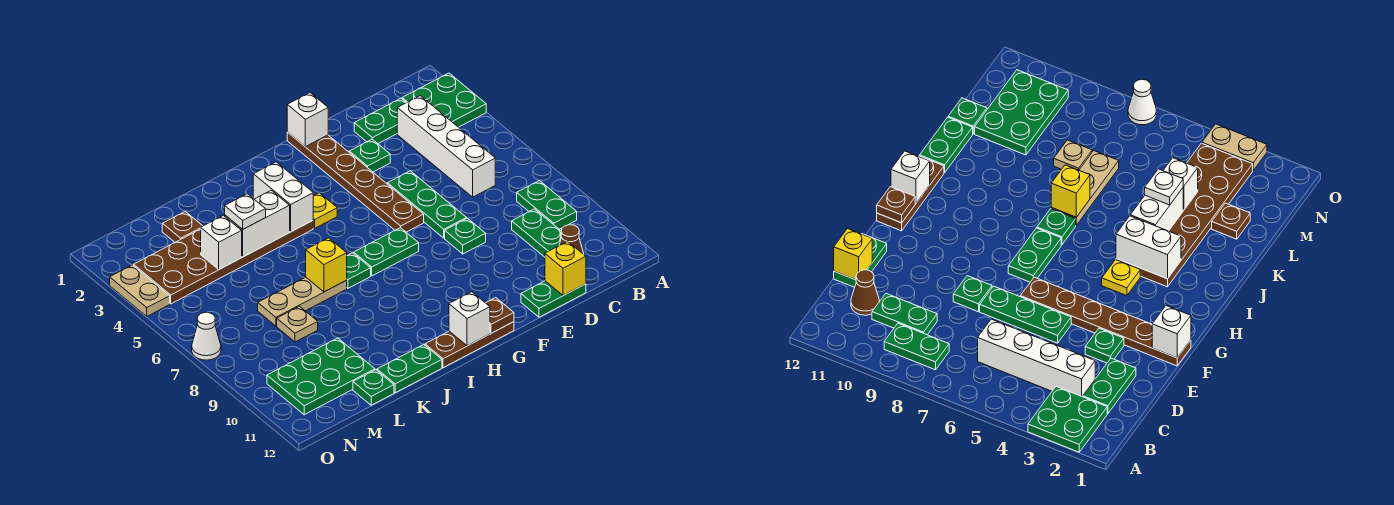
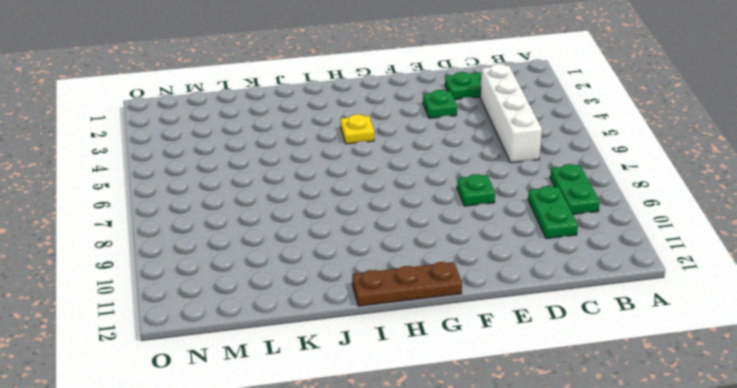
none -> green 2x2 plate [402,73,486,127]
none -> brown 1x1 cone [559,225,584,254]
none -> green 1x2 plate [521,281,586,317]
none -> green 1x3 plate [387,171,467,238]

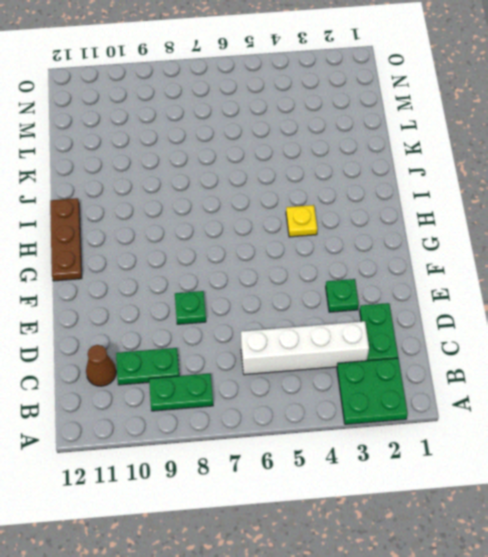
none -> green 1x2 plate [521,281,586,317]
none -> green 1x3 plate [387,171,467,238]
none -> brown 1x6 plate [287,132,424,232]
none -> green 1x2 plate [354,228,419,276]

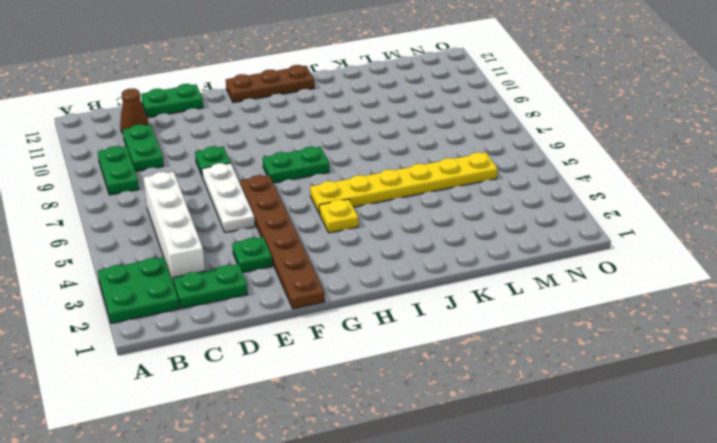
white 1x3 plate [202,163,255,233] -> green 1x3 plate [387,171,467,238]
yellow 1x6 plate [310,153,498,214] -> none
none -> brown 2x6 plate [134,221,313,304]
none -> green 1x1 plate [347,253,371,288]
none -> tan 1x3 plate [258,277,347,326]
none -> green 1x2 plate [377,345,442,393]

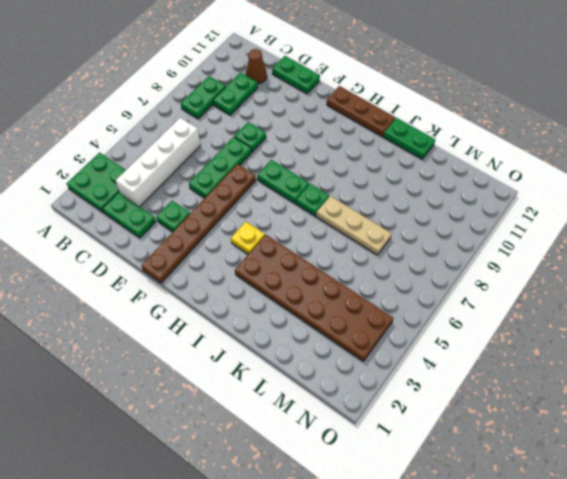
none -> brown 1x1 plate [162,211,202,242]
none -> tan 1x1 plate [277,306,318,342]
none -> green 2x3 plate [267,338,375,415]
none -> green 1x1 plate [353,370,394,405]

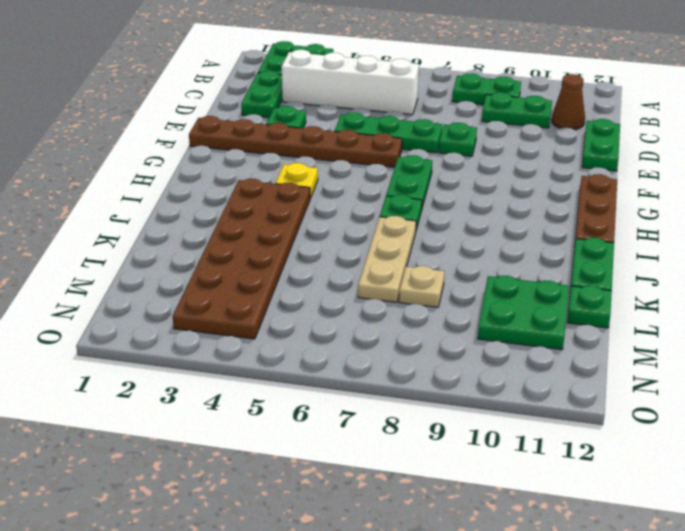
green 2x2 plate [478,276,569,350] -> green 2x3 plate [267,338,375,415]
none -> brown 1x1 plate [162,211,202,242]
none -> tan 1x2 plate [110,265,170,316]
none -> white 1x1 cone [192,312,221,360]
none -> yellow 1x1 brick [545,241,586,296]

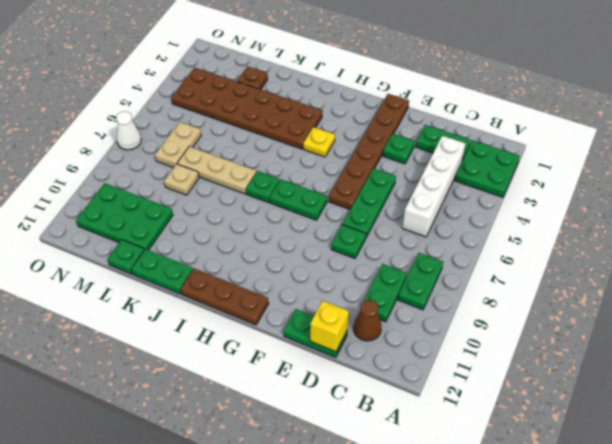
tan 1x2 plate [155,122,201,168] -> tan 1x2 plate moved to [110,265,170,316]
none -> white 1x1 brick [287,93,328,147]
none -> brown 1x1 plate [486,298,514,333]
none -> white 1x1 brick [449,292,490,346]
none -> white 1x2 brick [253,162,313,232]

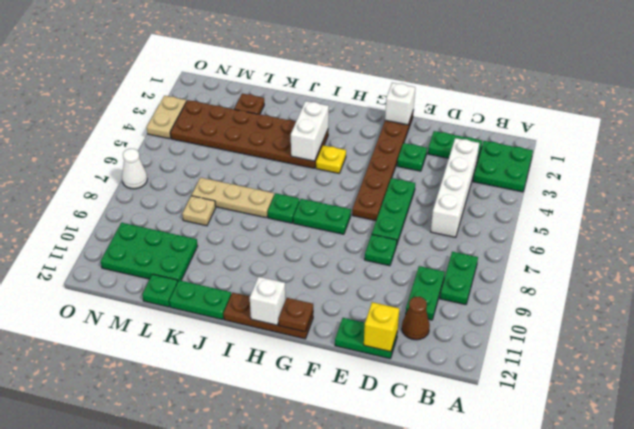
none -> white 1x2 brick [225,190,290,257]
none -> yellow 1x1 brick [306,238,347,292]
none -> white 1x1 brick [201,215,242,269]
none -> white 1x1 plate [225,194,266,229]

